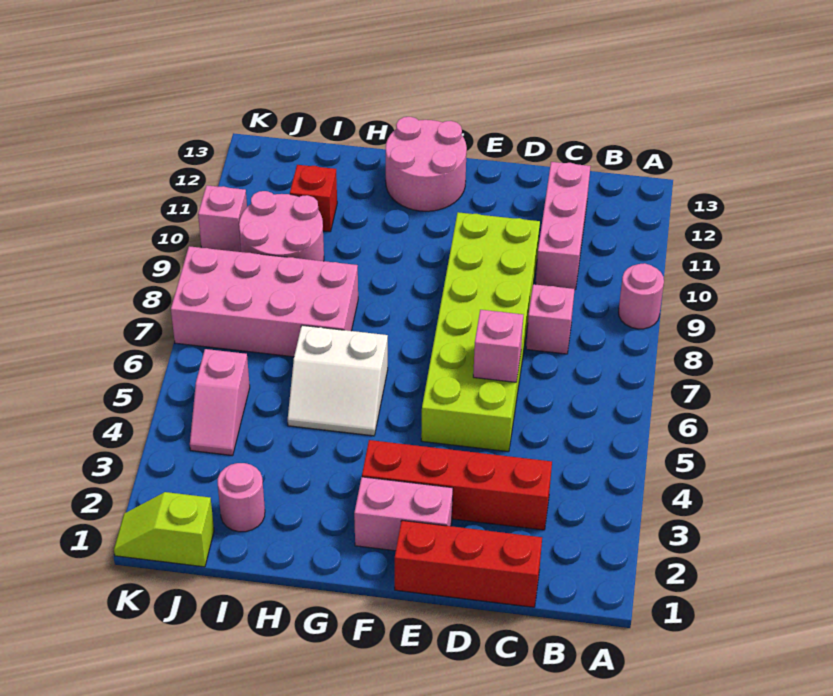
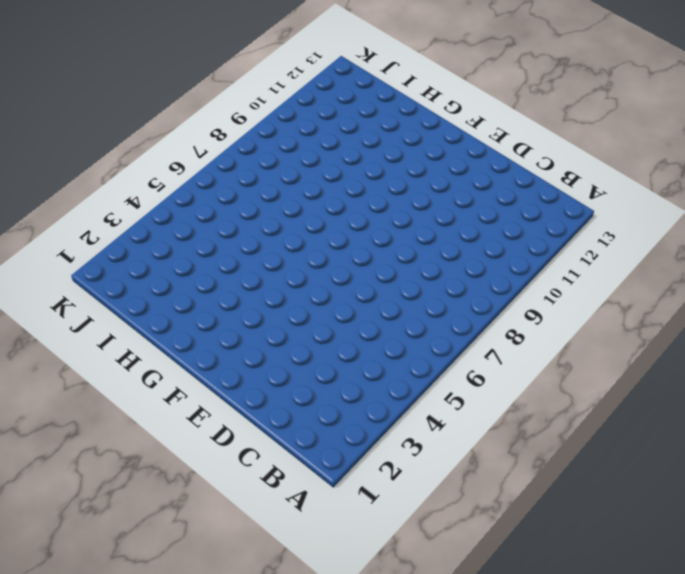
none -> pink 1x1 round brick [619,263,664,329]
none -> red 1x3 brick [395,521,542,607]
none -> red 1x4 brick [362,440,552,530]

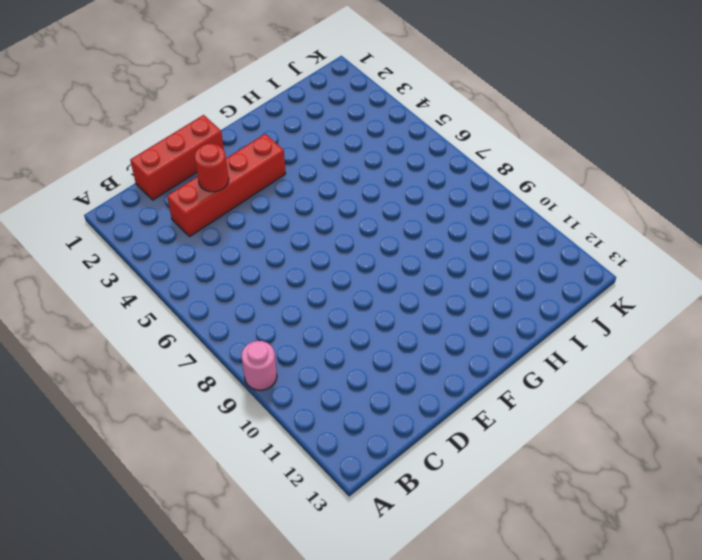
red 1x1 round brick [194,144,229,192] -> none
none -> pink 1x1 brick [526,284,575,354]
none -> pink 1x3 brick [536,162,591,290]
none -> lime 2x6 brick [421,212,540,452]

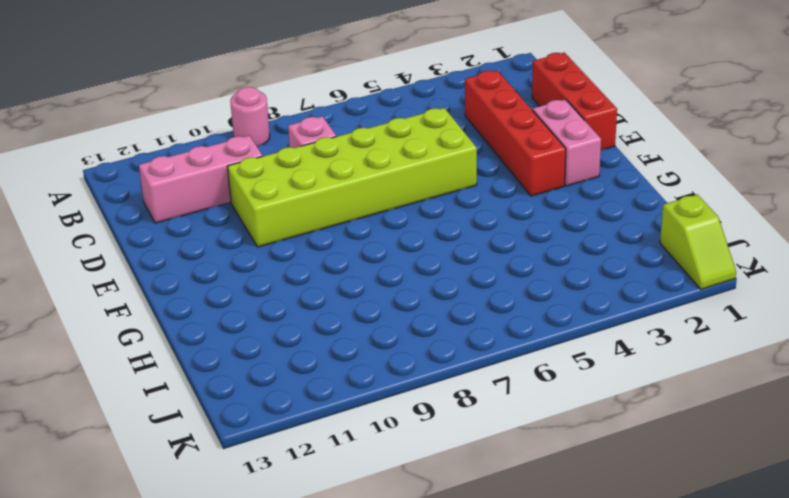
none -> pink 2x2 round brick [386,117,467,211]
none -> white 2x2 slope [288,325,388,436]
none -> pink 2x4 brick [171,246,358,357]

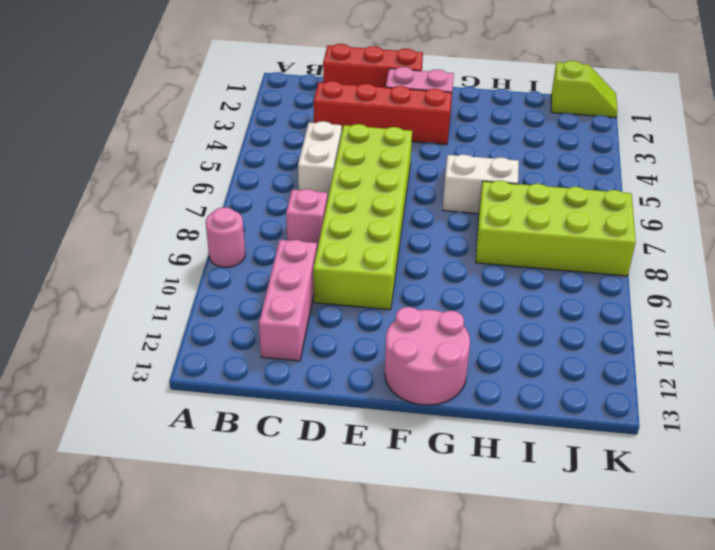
white 1x2 brick [298,121,342,196] -> none
lime 2x4 brick [476,181,636,276] -> pink 2x4 brick [171,246,358,357]
none -> pink 1x1 round brick [218,463,265,532]
none -> pink 2x2 round brick [239,191,324,261]
none -> red 1x1 brick [290,165,337,232]

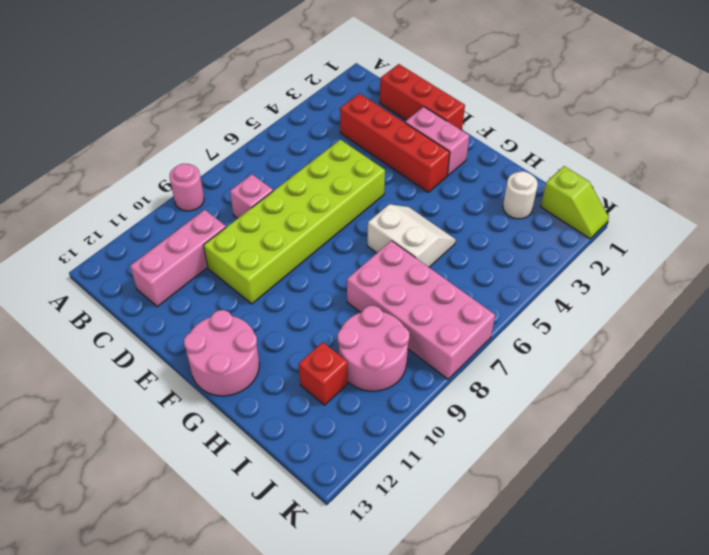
white 1x1 round brick [503,171,538,219] -> pink 1x1 round brick [218,463,265,532]
none -> pink 1x2 slope [190,349,250,456]
none -> pink 1x1 brick [198,185,247,252]
none -> pink 1x1 brick [473,310,523,382]

